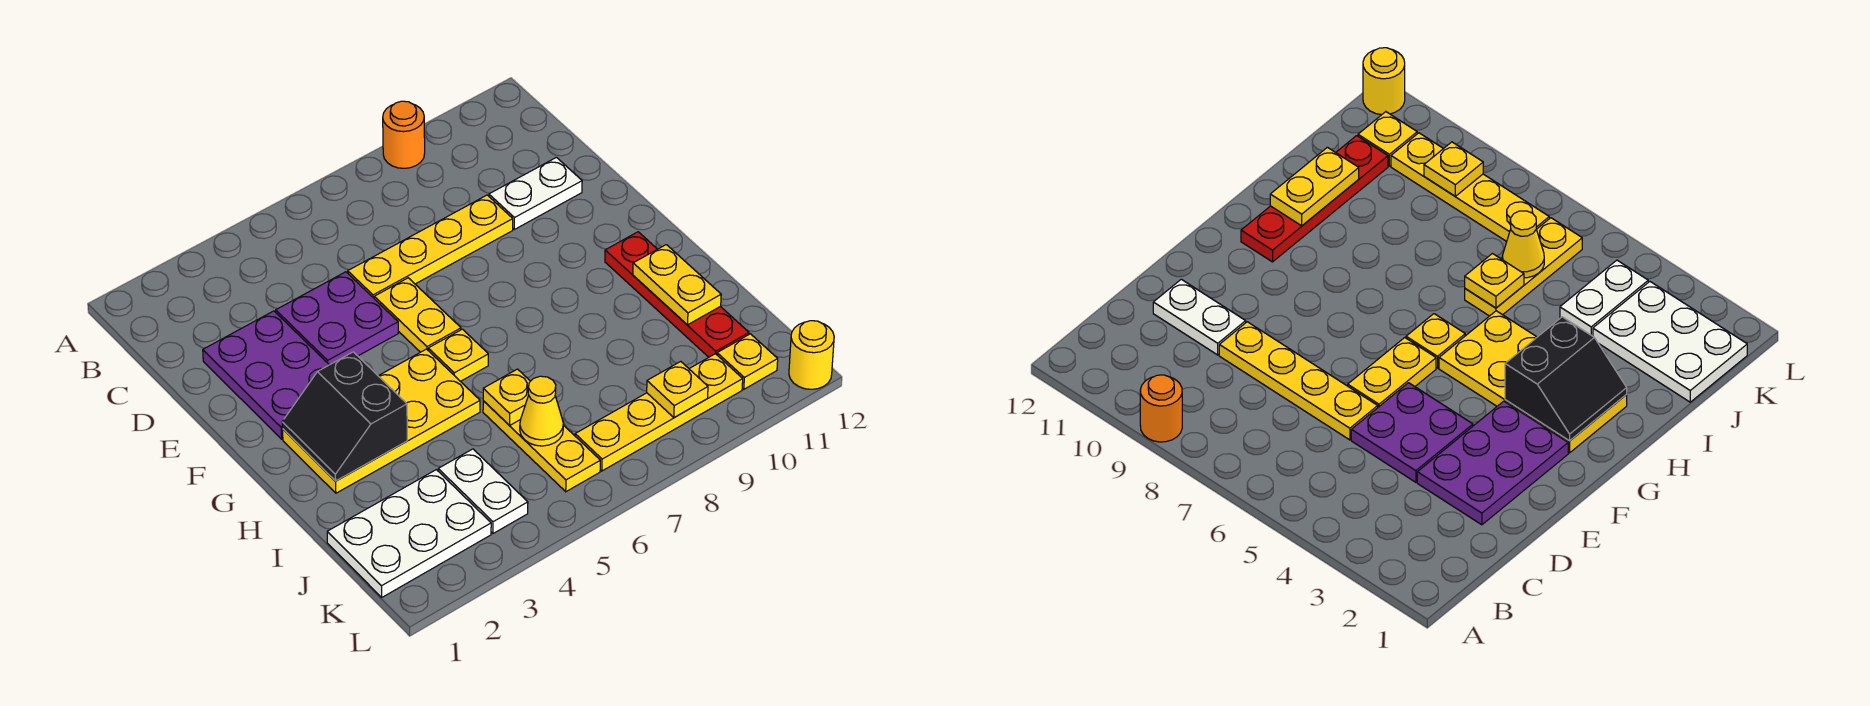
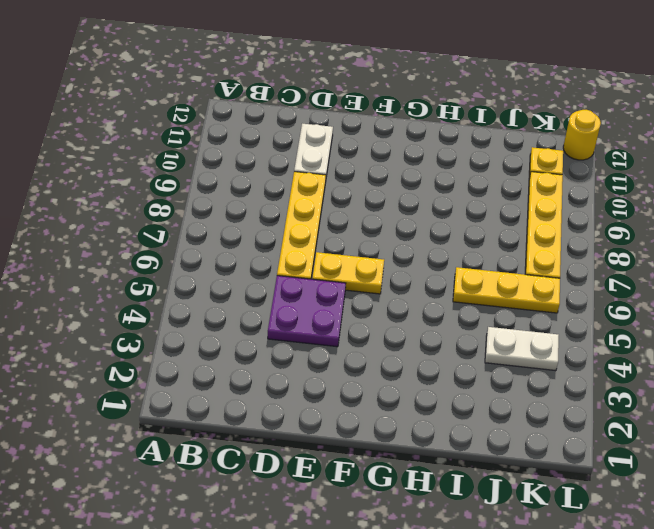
none -> orange 1x1 round brick [383,101,425,168]
none -> purple 2x3 plate [203,311,329,439]
none -> yellow 2x4 plate [283,349,480,493]

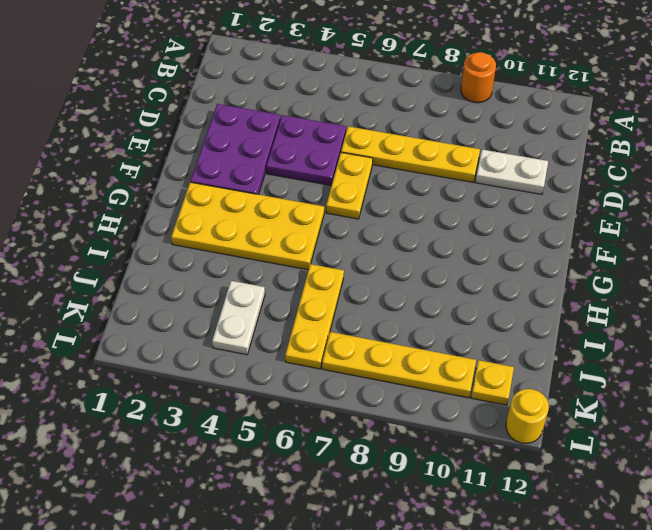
none -> yellow 1x1 plate [428,329,488,381]
none -> red 1x4 plate [605,232,749,357]
none -> white 2x3 plate [327,470,491,597]

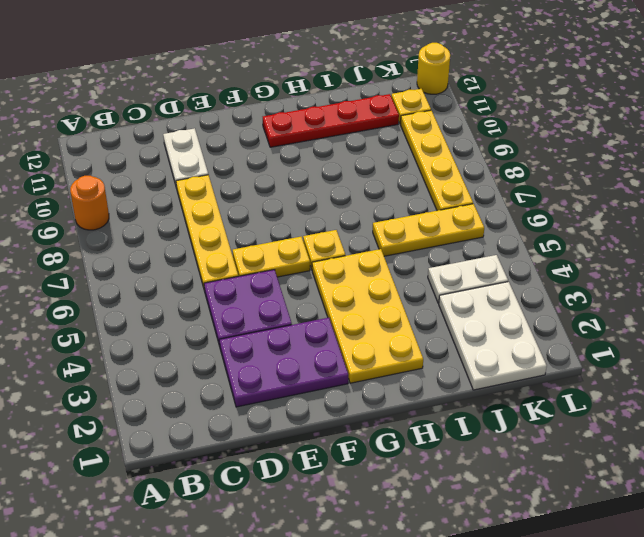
none -> black 2x2 slope [282,352,407,481]
none -> yellow 1x2 plate [633,245,721,325]
none -> yellow 1x1 plate [483,369,530,425]

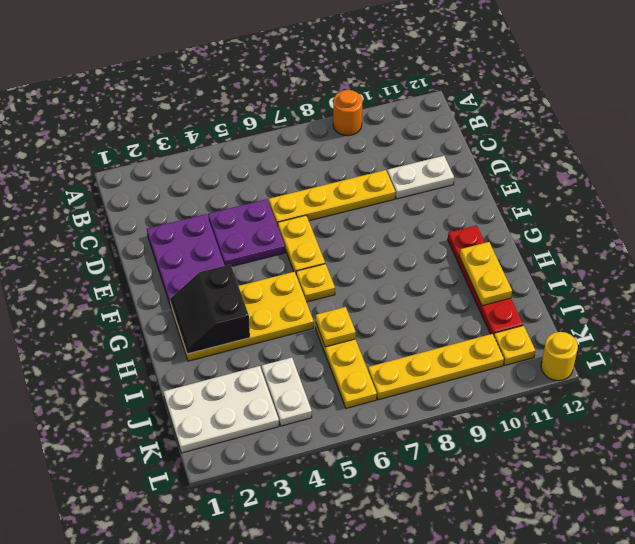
none -> yellow 1x1 cone [520,376,563,446]
none -> yellow 1x1 plate [647,361,708,418]

